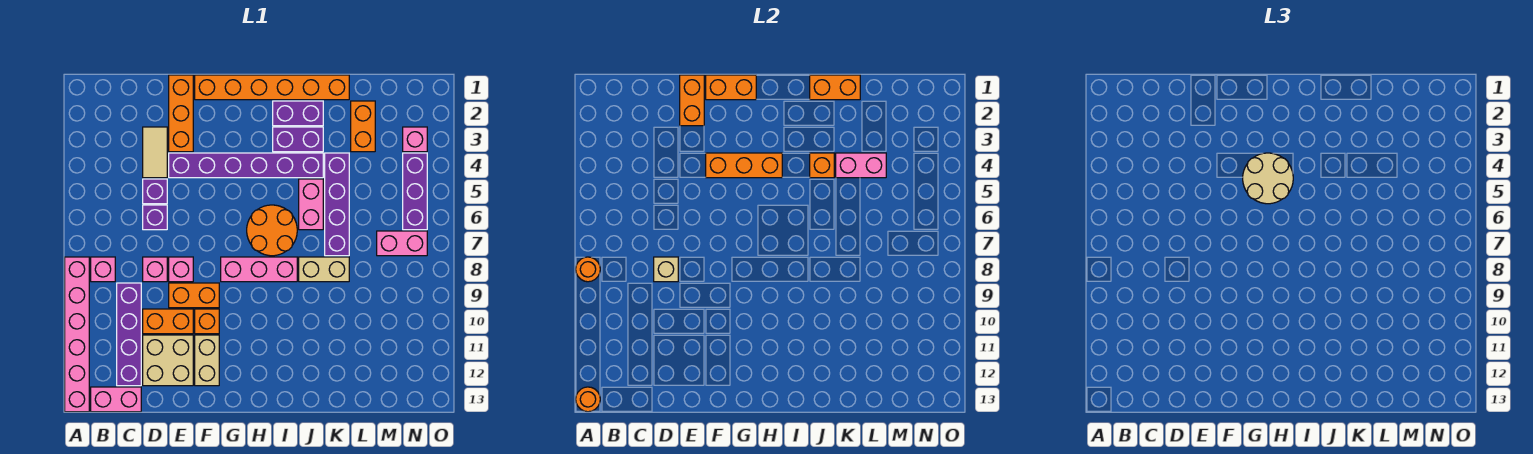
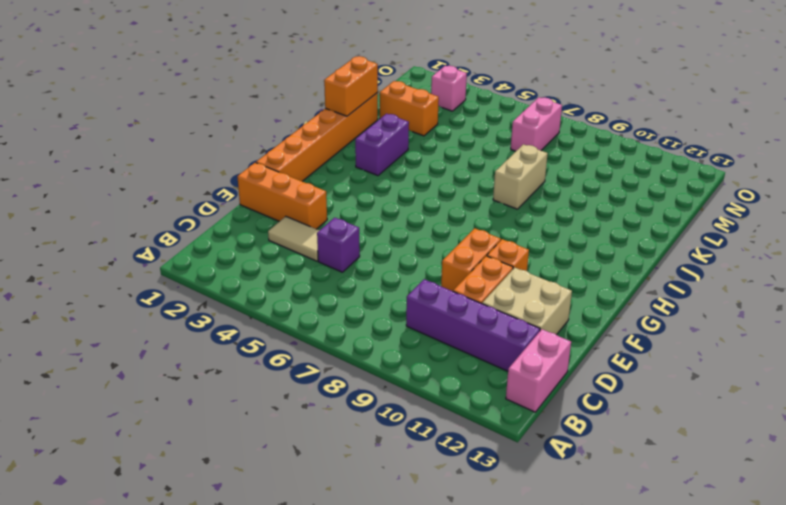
none -> pink 1x6 brick [65,257,89,412]
none -> pink 1x1 brick [91,257,115,282]
none -> purple 1x1 brick [143,205,167,230]
none -> pink 1x1 brick [143,257,167,282]

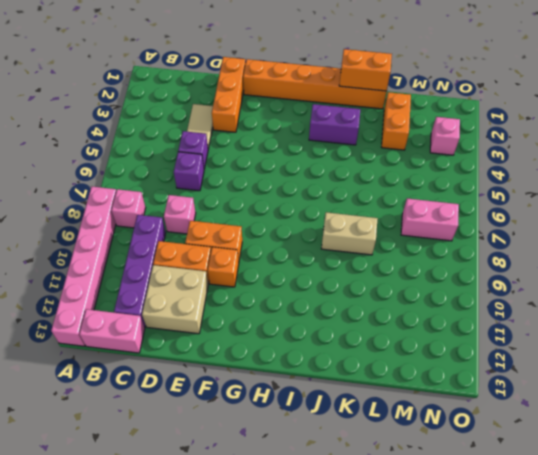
none -> purple 1x6 brick [169,153,323,178]
none -> pink 1x1 brick [169,257,193,282]
none -> tan 1x2 brick [195,335,219,386]
none -> pink 1x3 brick [221,257,297,282]

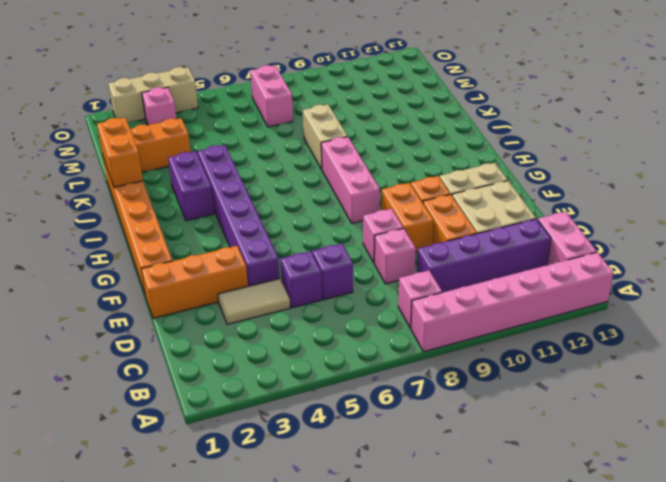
tan 1x3 brick [108,67,198,122] -> none
none -> orange 2x2 round brick [247,205,297,256]
none -> purple 1x2 brick [273,101,323,126]
none -> pink 1x2 brick [299,179,323,230]
none -> purple 1x4 brick [325,153,349,256]

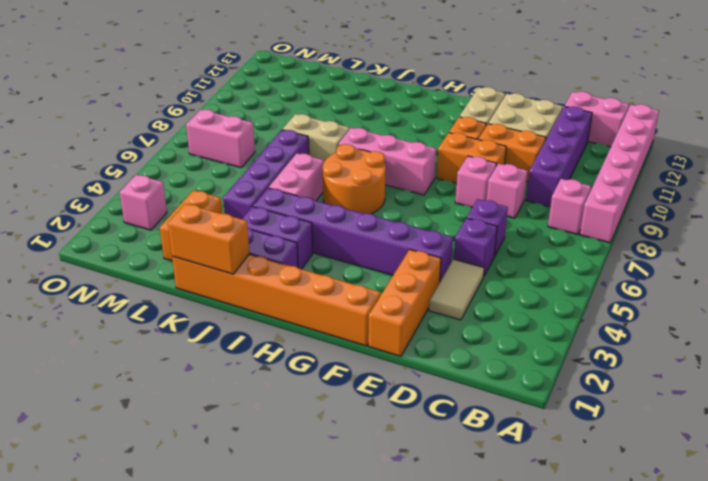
none -> purple 1x3 brick [403,153,427,230]
none -> orange 1x1 round brick [576,257,600,282]
none -> orange 1x1 round brick [576,387,600,412]
none -> tan 1x1 brick [654,257,678,282]

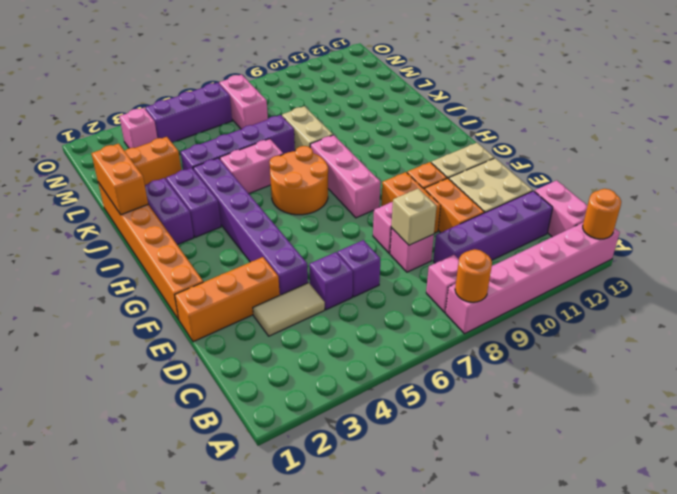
none -> orange 1x2 brick [680,75,704,126]
none -> orange 1x2 brick [706,75,756,100]
none -> orange 1x3 brick [706,153,782,178]
none -> orange 1x1 brick [810,153,834,178]

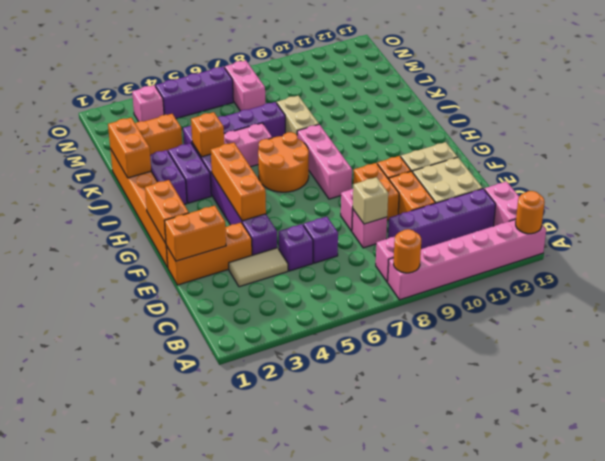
none -> pink 1x2 brick [836,153,886,178]
none -> tan 2x2 round brick [1243,153,1293,204]

